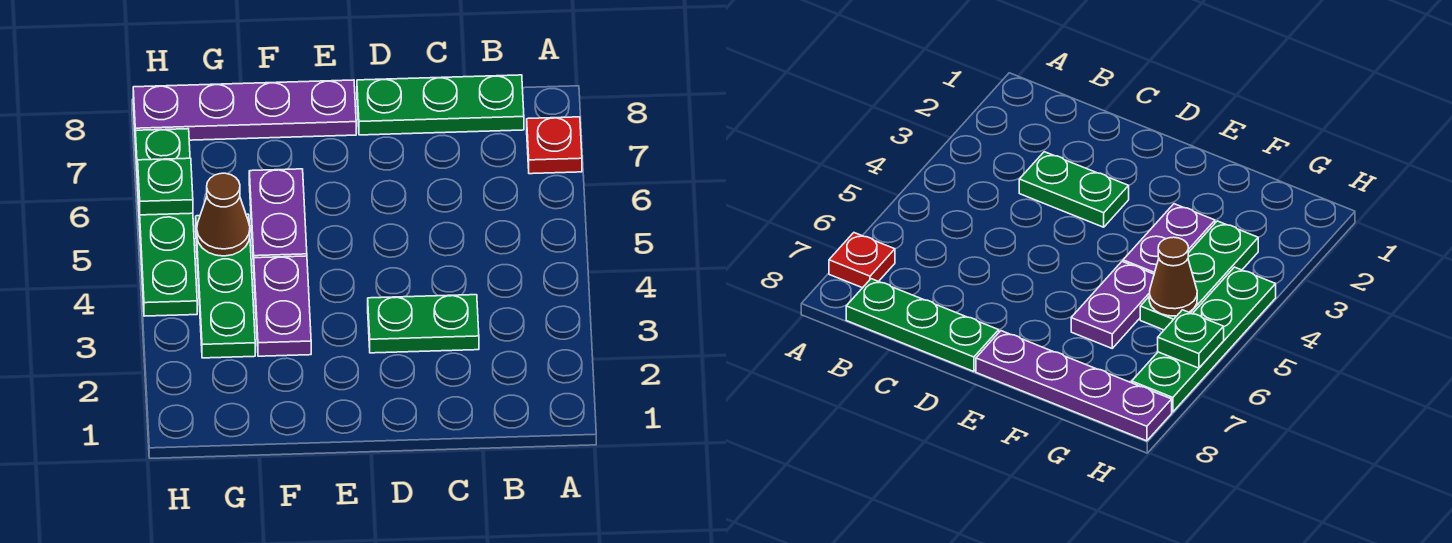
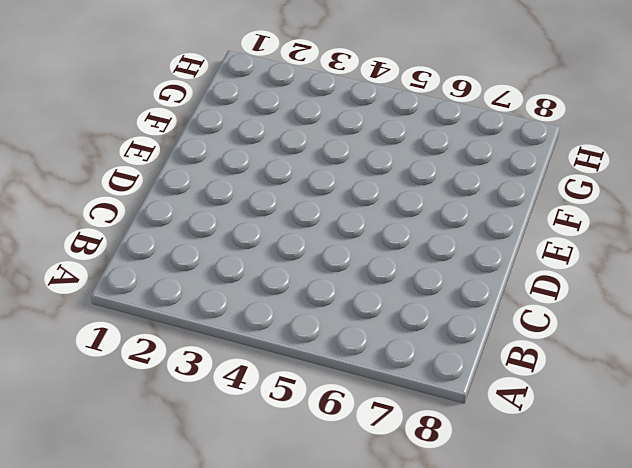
none -> red 1x1 plate [527,117,582,174]
none -> green 1x3 plate [357,75,524,135]

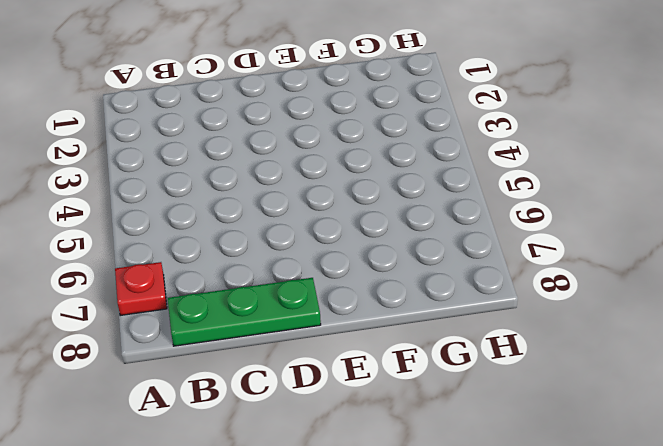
none -> green 1x2 plate [368,295,479,353]
none -> purple 1x4 plate [133,80,356,140]

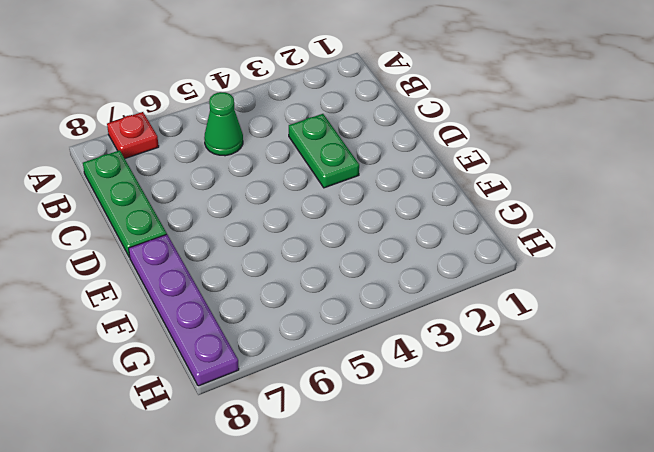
green 1x1 cone [204,92,243,156] -> none
none -> purple 1x2 plate [254,256,311,356]
none -> purple 1x2 plate [249,169,307,266]

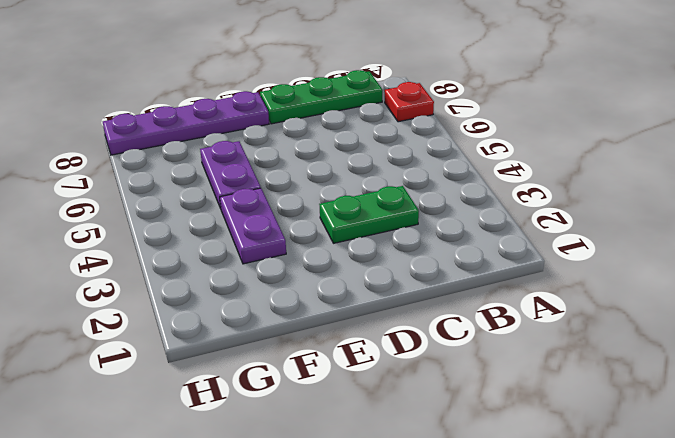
none -> green 1x3 plate [196,214,255,358]
none -> green 1x4 plate [135,129,197,316]

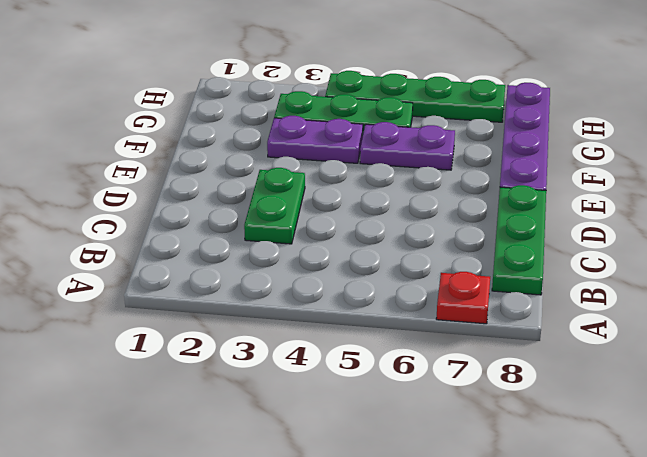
none -> brown 1x1 cone [197,173,250,256]
none -> green 1x1 plate [138,158,193,215]

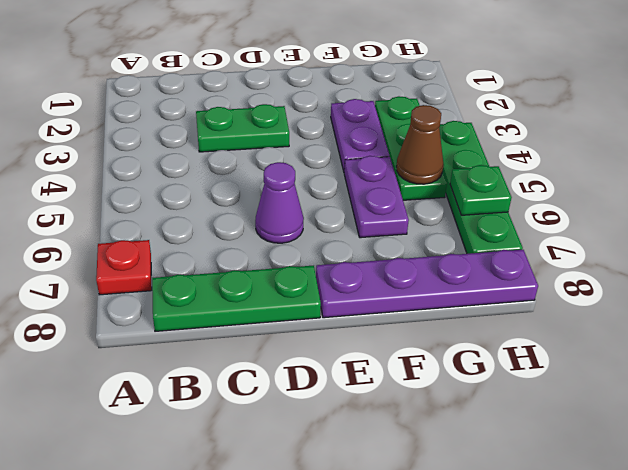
purple 1x1 cone [255,162,304,243] -> none

